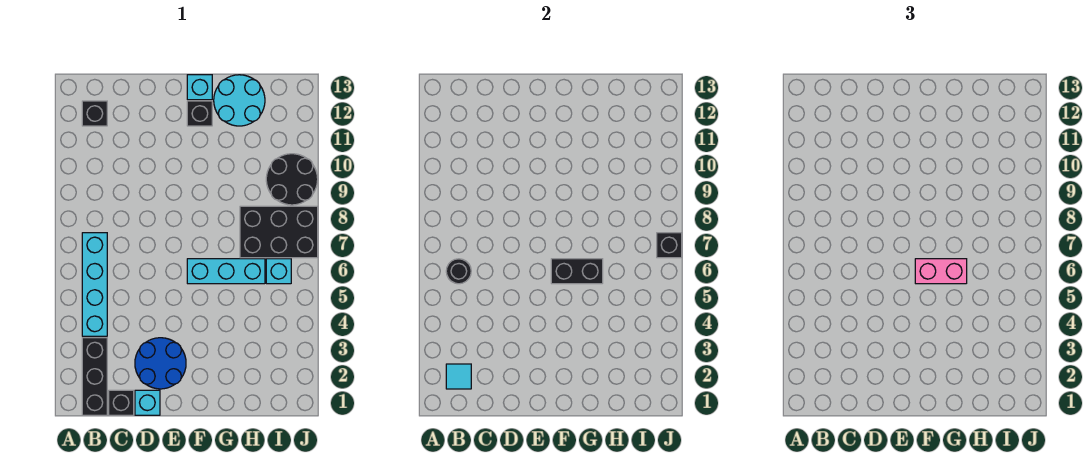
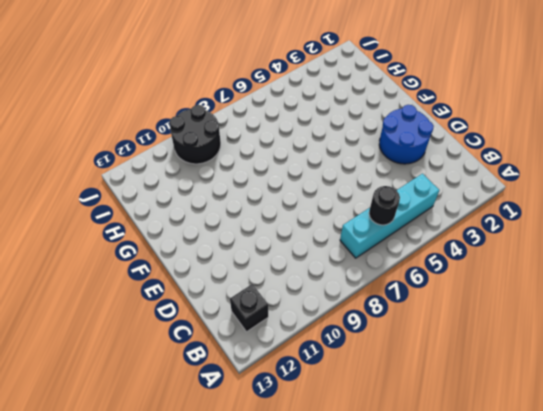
none -> black 1x3 brick [82,338,107,415]
none -> black 1x1 brick [109,390,134,415]
none -> cyan 1x1 brick [135,390,160,415]

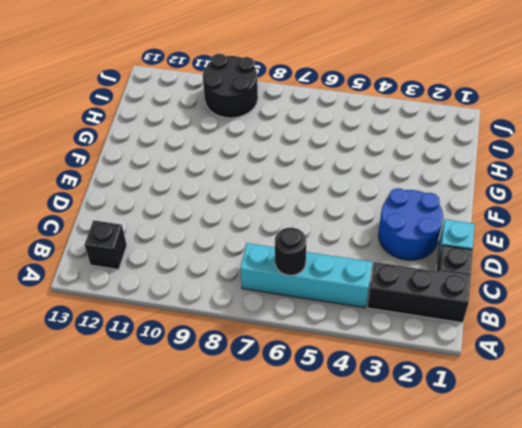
none -> cyan 1x3 brick [187,259,265,284]
none -> black 1x1 brick [187,101,212,126]
none -> cyan 1x1 brick [187,75,212,100]

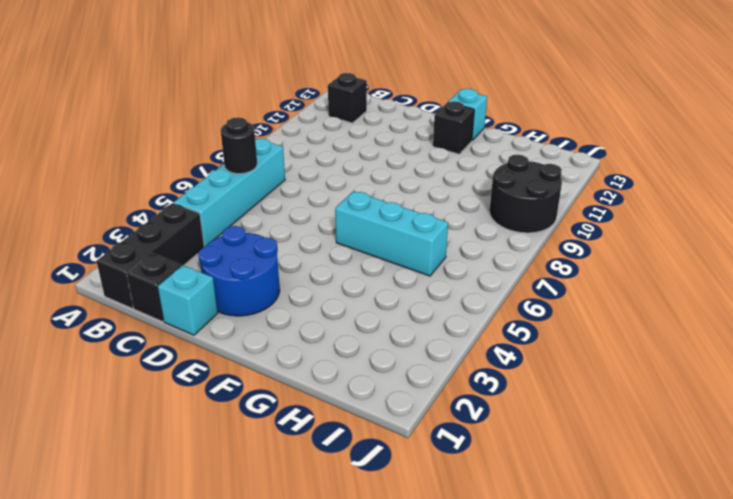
none -> cyan 2x2 round brick [214,75,265,126]
none -> black 2x3 brick [240,206,318,258]
none -> cyan 1x1 brick [266,259,291,284]

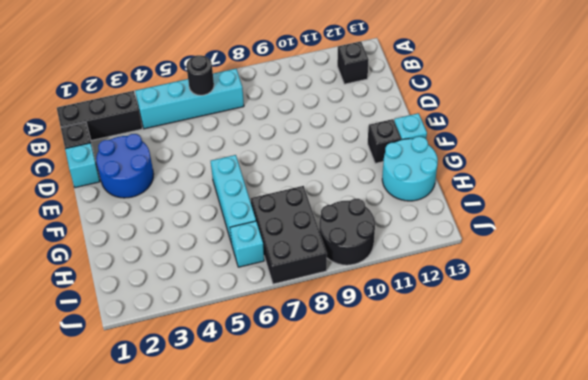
none -> cyan 1x1 tile [446,364,471,389]
none -> black 1x2 brick [551,259,603,284]
none -> black 1x1 brick [657,233,682,258]

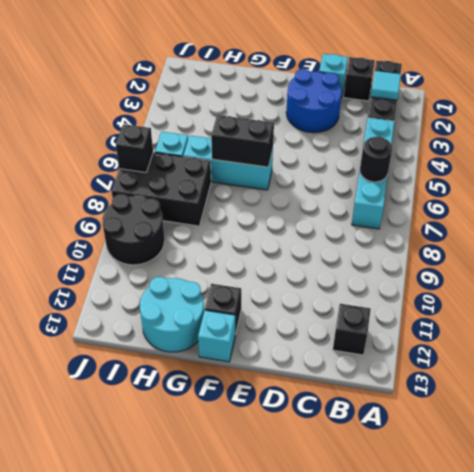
none -> pink 1x2 brick [915,259,967,284]

